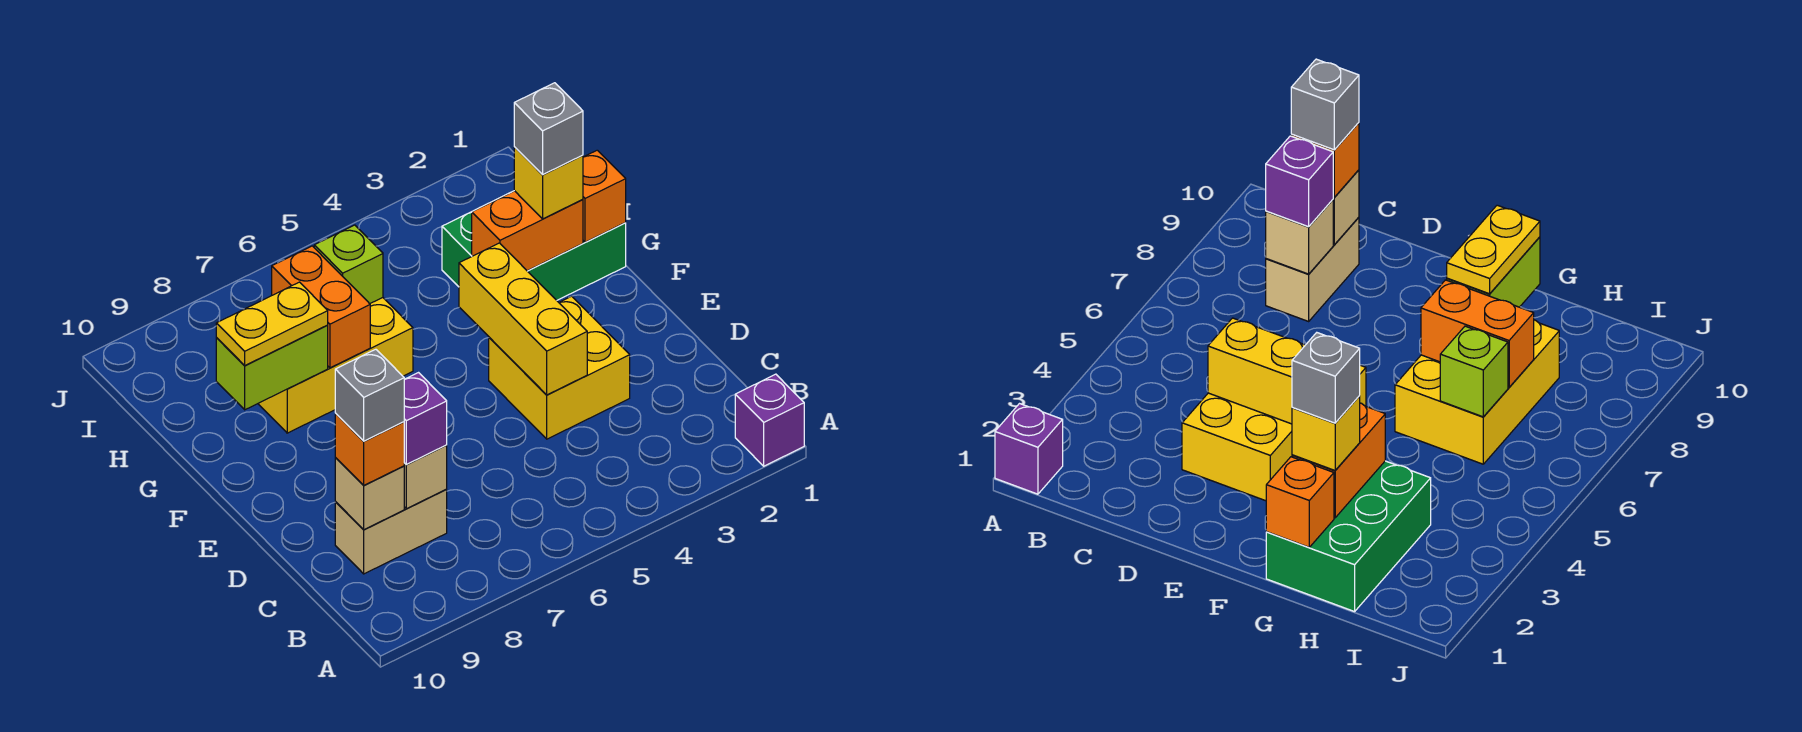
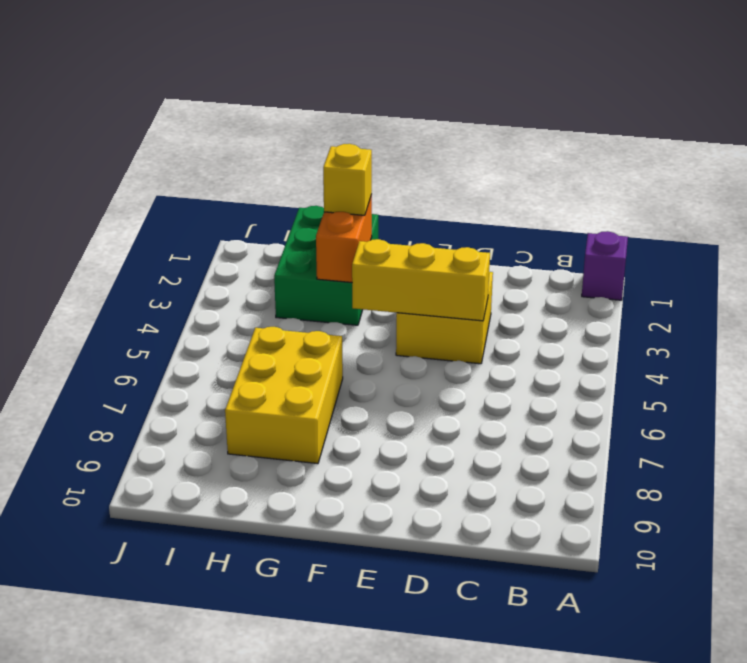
none -> tan 1x2 brick [335,489,447,574]
none -> tan 1x1 brick [404,445,447,509]
none -> tan 1x1 brick [335,458,404,530]

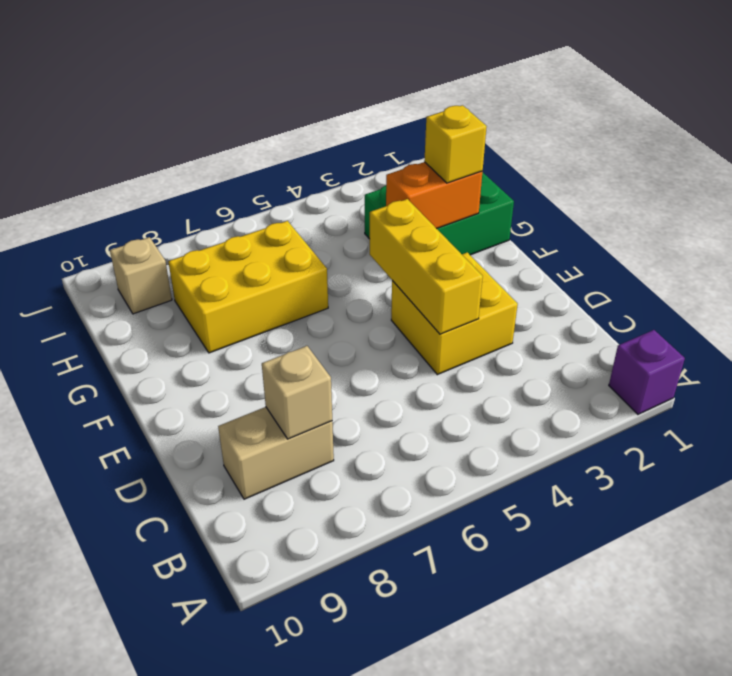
tan 1x1 brick [110,237,172,314] -> tan 1x1 brick moved to [335,458,404,530]
none -> orange 1x1 brick [583,150,626,242]
none -> orange 1x2 brick [272,246,370,368]
none -> lime 1x2 brick [216,325,328,410]

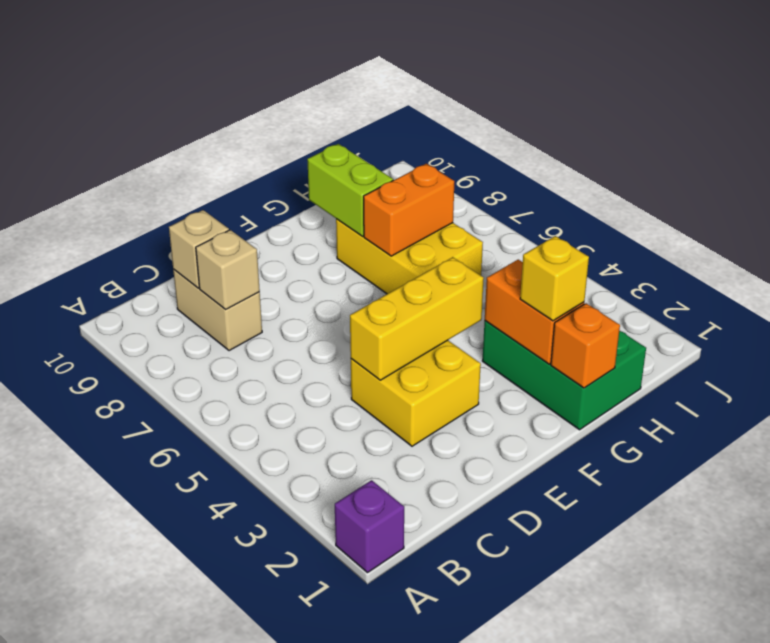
none -> lime 1x1 brick [314,225,383,304]
none -> purple 1x1 brick [404,373,447,464]
none -> orange 1x1 brick [335,414,404,485]

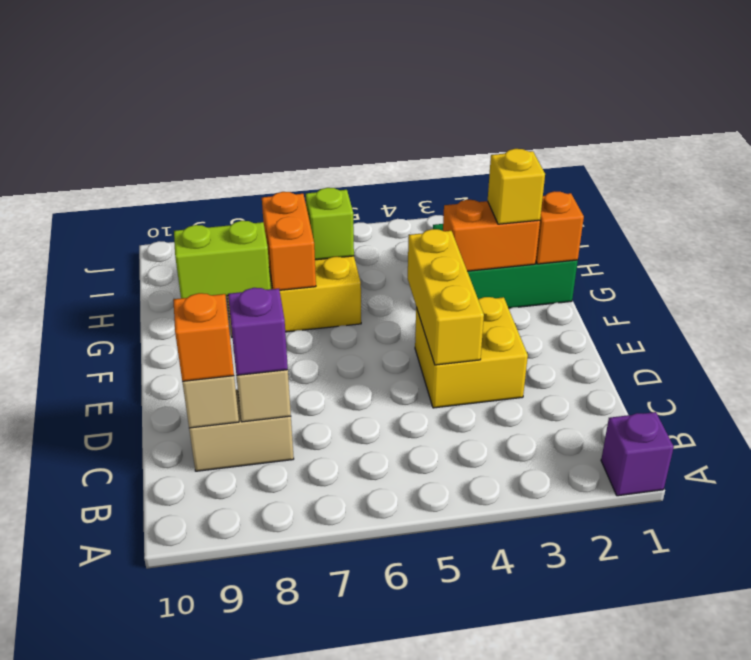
none -> yellow 1x2 plate [216,282,328,366]
none -> grey 1x1 brick [335,349,404,441]
none -> grey 1x1 brick [514,83,583,174]

